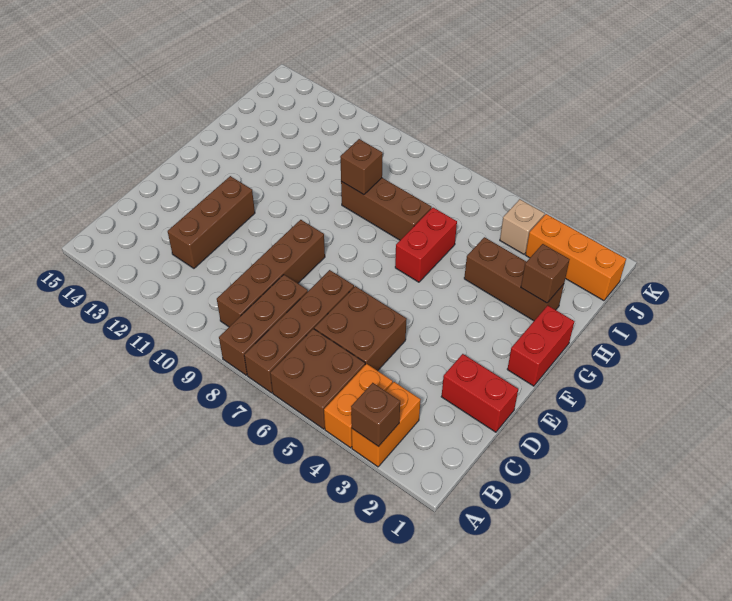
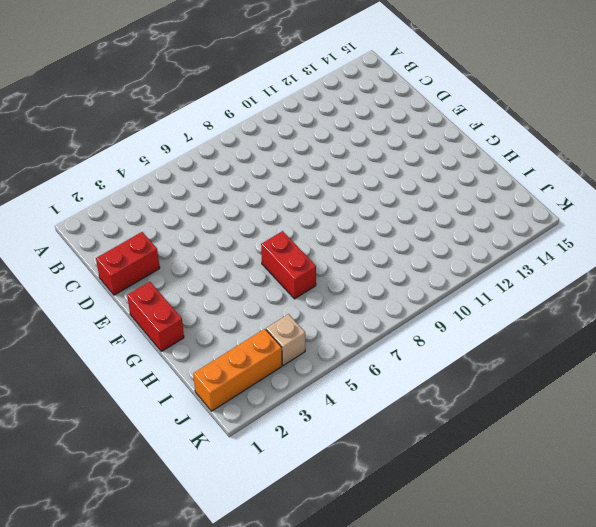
none -> orange 1x2 brick [352,382,421,467]
none -> orange 1x2 brick [324,364,393,448]
none -> brown 2x2 brick [270,329,365,429]

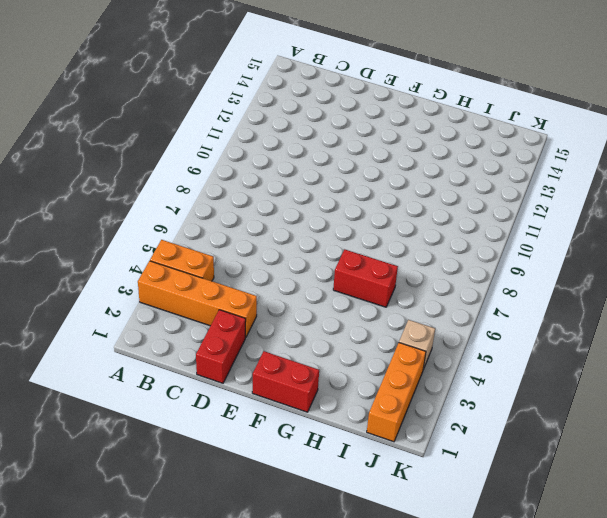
orange 1x4 brick [138,261,257,338] -> orange 1x2 brick [352,382,421,467]
none -> brown 2x2 brick [270,329,365,429]
none -> brown 1x4 brick [244,270,354,393]
none -> brown 1x3 brick [219,275,308,375]

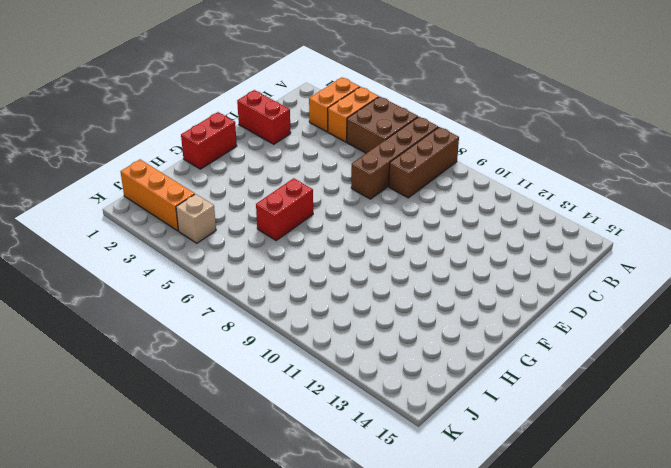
none -> brown 1x4 brick [217,220,325,327]
none -> brown 2x2 brick [314,286,406,371]
none -> brown 1x3 brick [168,176,255,268]

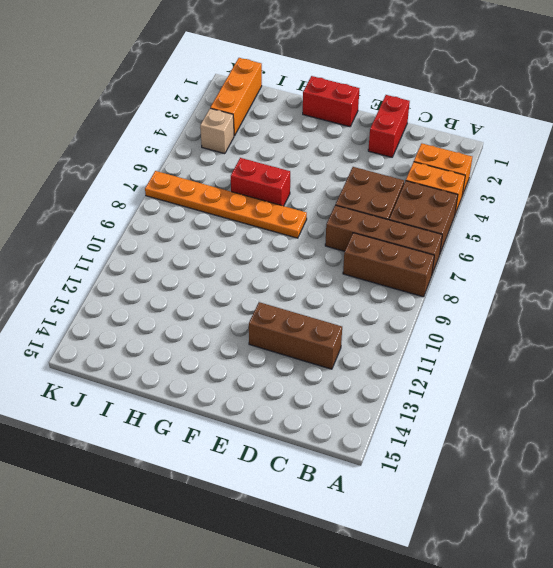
orange 1x6 plate [145,171,307,238] -> brown 1x3 brick [341,178,432,240]
none -> brown 1x4 brick [217,220,325,327]
none -> brown 1x3 brick [464,237,564,321]
none -> brown 1x1 brick [351,383,400,447]

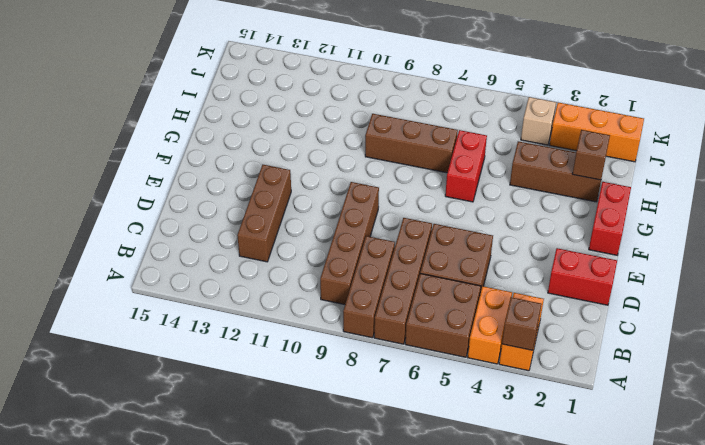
none -> brown 1x1 brick [340,139,383,195]

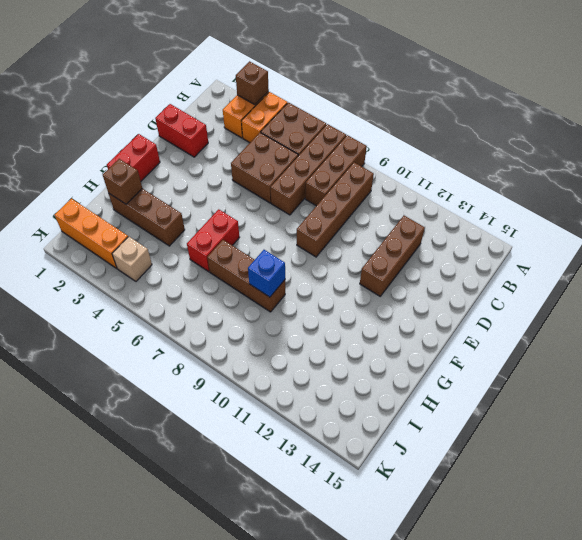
blue 1x1 brick [248,250,285,297] -> brown 1x1 brick [340,139,383,195]

